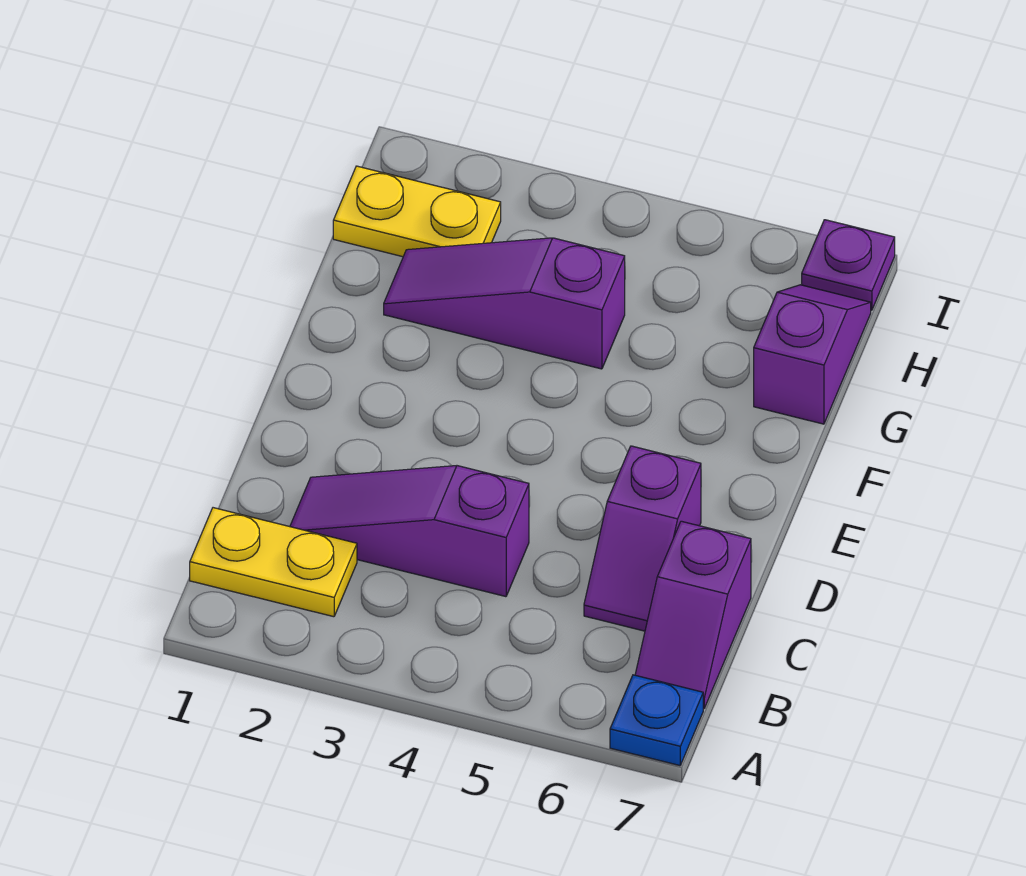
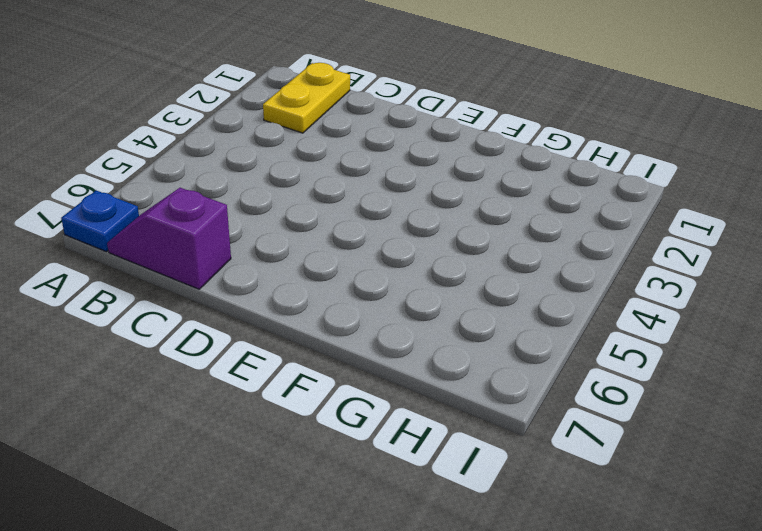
none -> purple 1x3 slope [290,466,529,597]
none -> purple 1x2 slope [584,446,701,631]

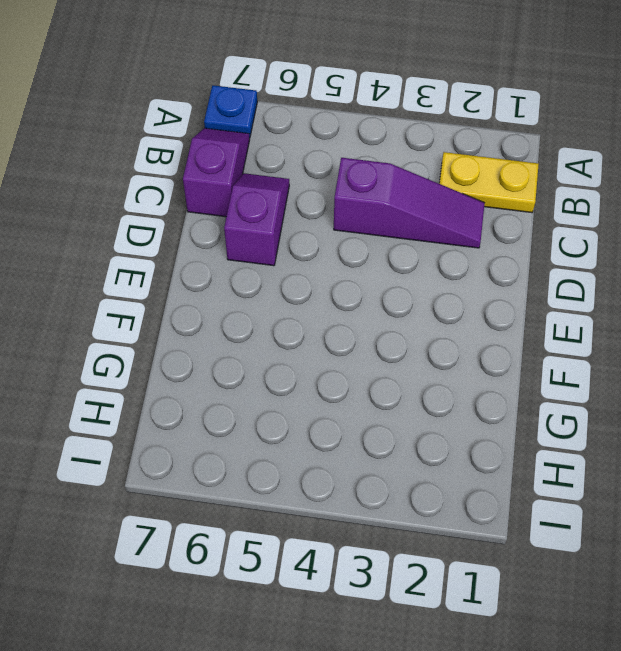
none -> purple 1x3 slope [384,238,625,369]
none -> purple 1x2 slope [754,285,871,424]

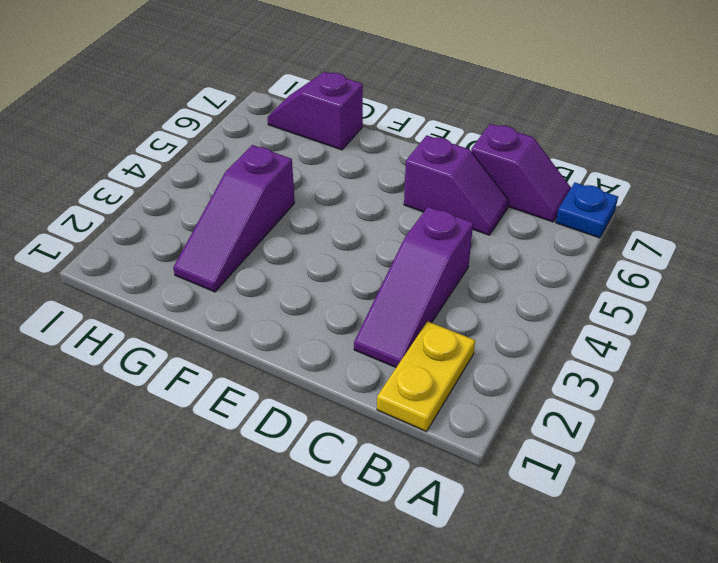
none -> yellow 1x2 plate [333,166,501,257]
none -> purple 1x1 plate [802,220,895,310]

